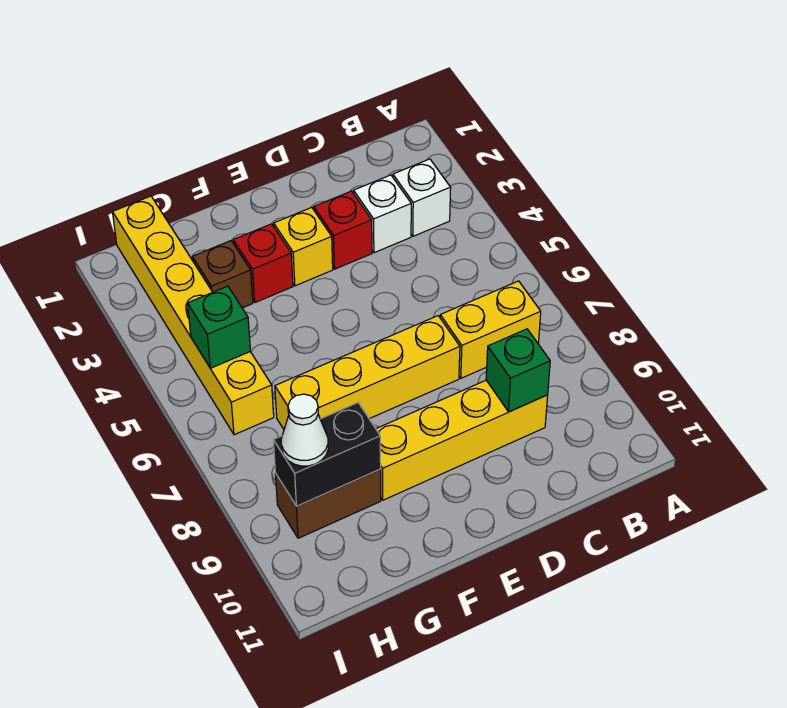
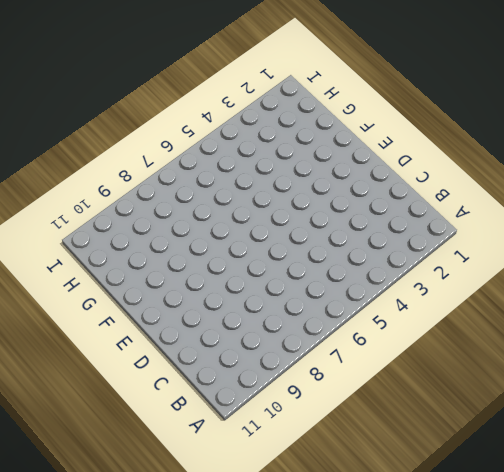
none -> white 1x1 brick [393,159,451,236]
none -> yellow 1x2 brick [440,281,541,378]
none -> white 1x1 brick [354,175,411,253]

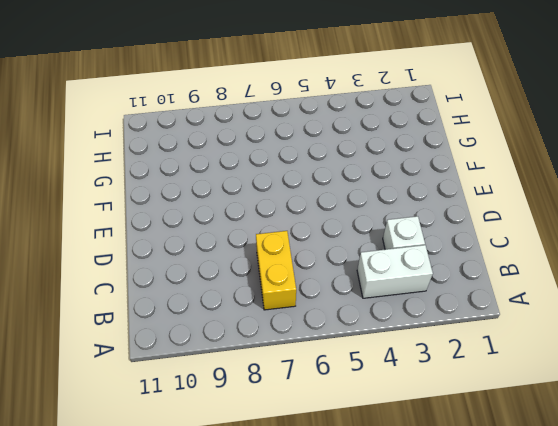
white 1x2 brick [357,245,433,298] -> white 1x1 brick [393,159,451,236]
none -> yellow 1x4 brick [376,380,548,500]
none -> red 1x1 brick [314,191,372,269]
none -> yellow 1x4 brick [275,316,460,429]

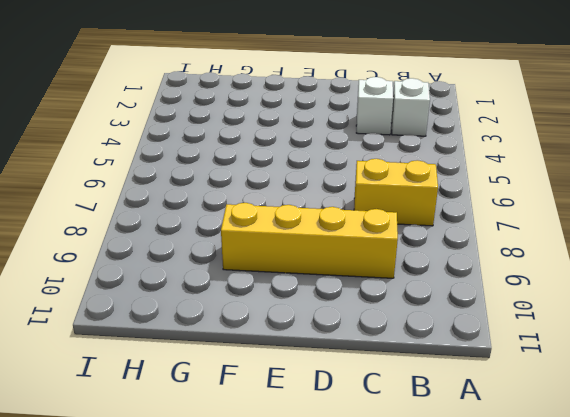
none -> red 1x1 brick [314,191,372,269]
none -> yellow 1x4 brick [275,316,460,429]
none -> yellow 1x1 brick [274,207,333,286]

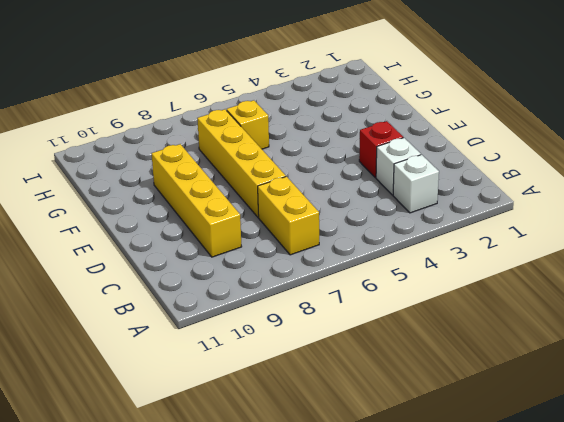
yellow 1x1 brick [226,100,269,149] -> yellow 1x1 brick moved to [274,207,333,286]
none -> red 1x1 brick [233,224,293,302]
none -> brown 1x1 brick [192,241,253,308]
none -> brown 1x2 brick [275,469,381,538]

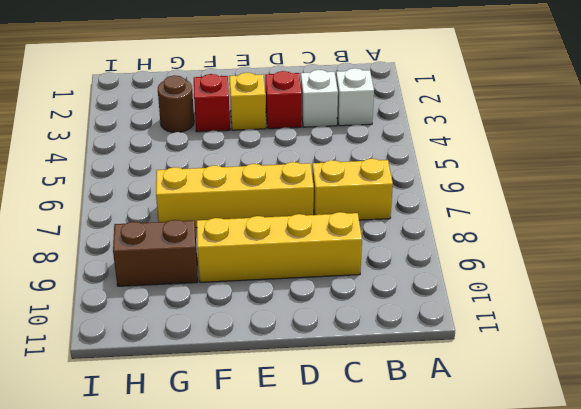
brown 1x1 round brick [158,75,194,132] -> brown 1x1 brick [192,241,253,308]
none -> yellow 1x6 brick [113,196,274,435]
none -> green 1x1 brick [486,329,550,412]
none -> black 1x2 brick [273,403,381,506]

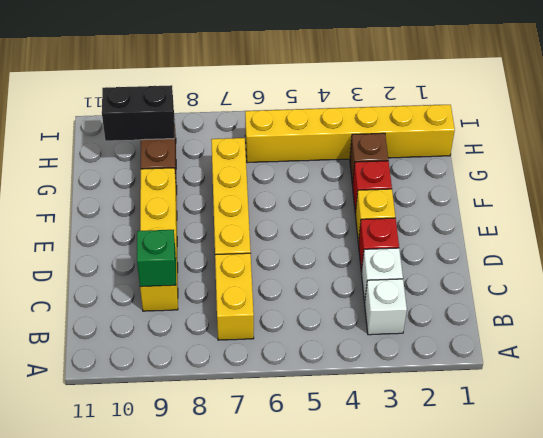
black 1x2 brick [102,85,174,141] -> black 1x2 brick turned to [273,403,381,506]
none -> green 1x1 brick [188,286,250,368]
none -> white 1x1 cone [281,394,328,466]

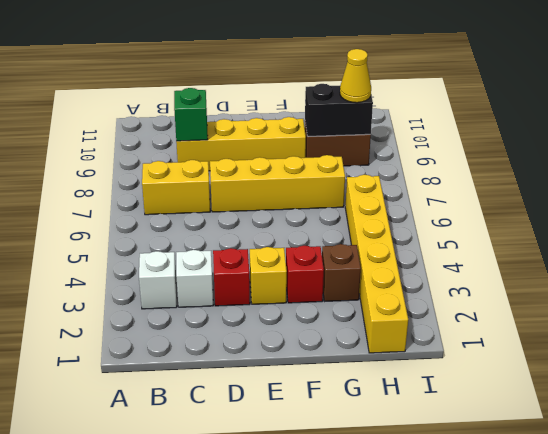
yellow 1x1 cone [340,49,371,103] -> white 1x1 cone [281,394,328,466]
none -> green 1x1 brick [188,286,250,368]

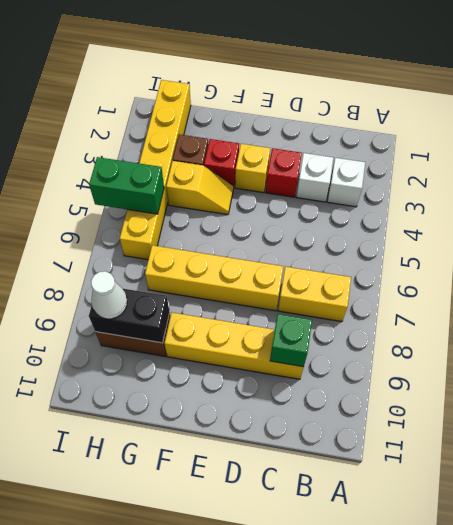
yellow 1x2 slope [166,161,234,215] -> none
green 1x2 brick [89,157,164,214] -> green 1x1 brick [188,286,250,368]

